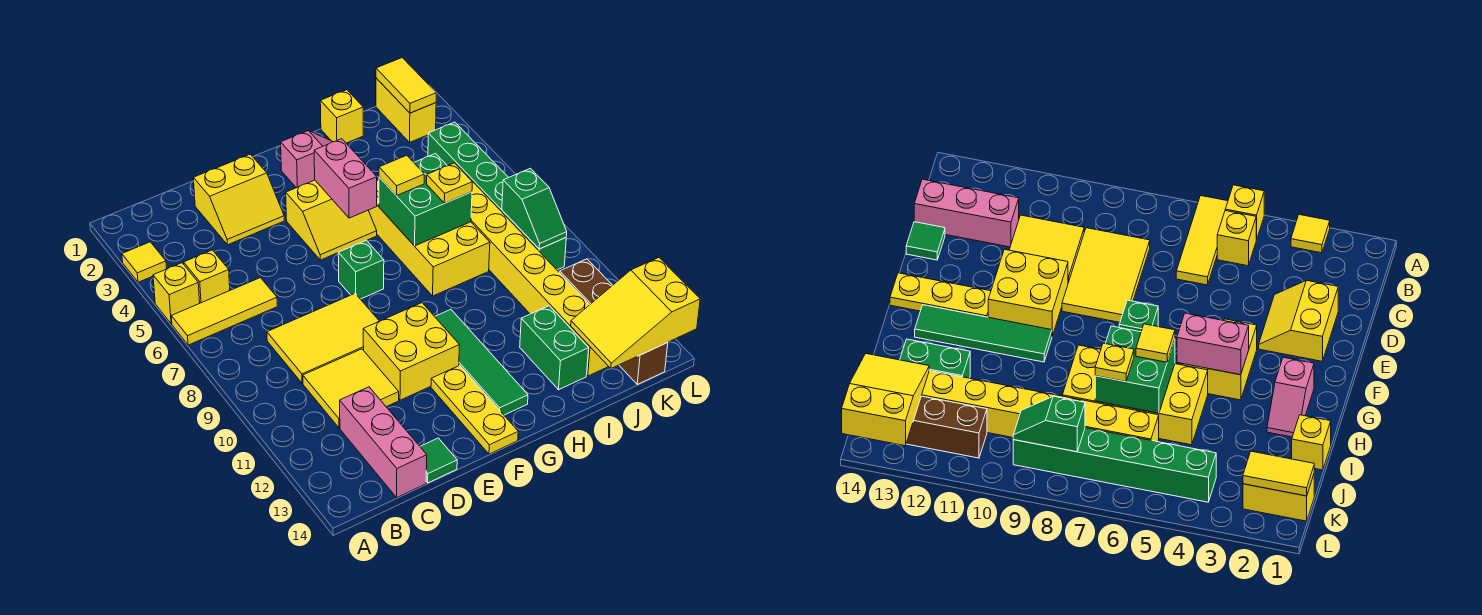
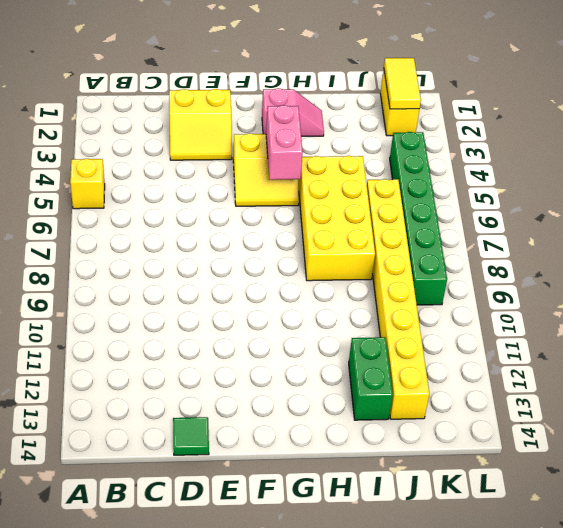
none -> yellow 1x1 tile [122,242,167,282]
none -> yellow 1x3 tile [171,278,277,345]
none -> yellow 1x1 brick [184,250,230,303]

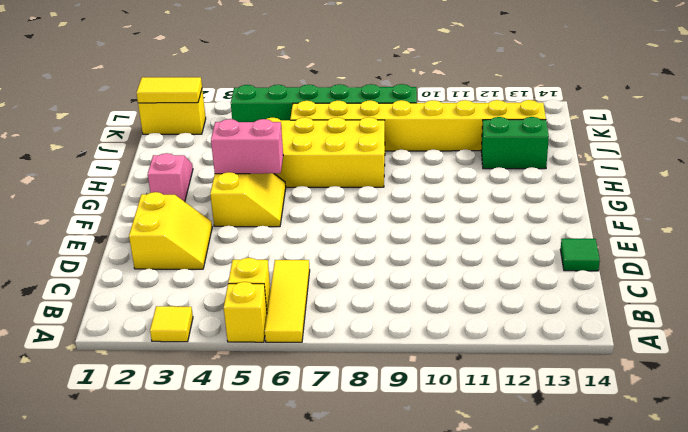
none -> yellow 2x3 tile [267,294,379,383]
none -> yellow 2x2 tile [303,349,399,428]
none -> pink 1x3 brick [340,387,427,497]

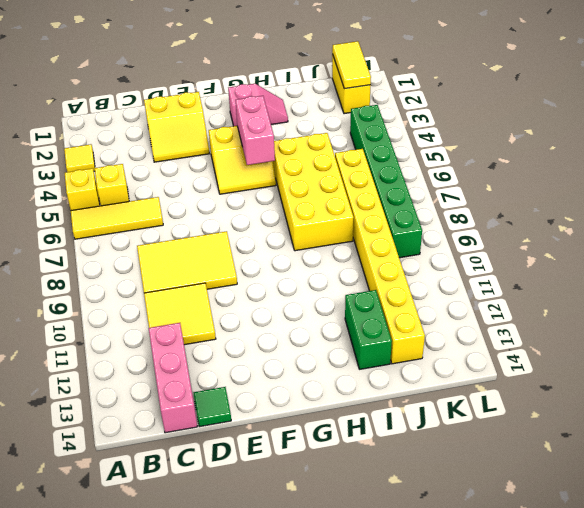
none -> yellow 2x2 brick [363,303,459,400]
none -> green 1x1 brick [338,240,384,299]
none -> yellow 1x3 plate [431,366,518,454]

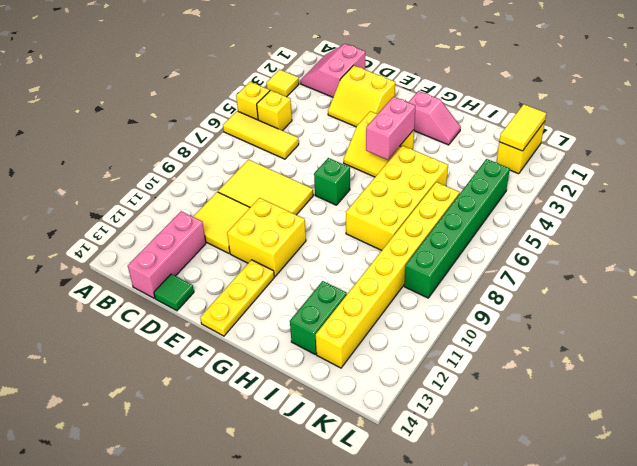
pink 2x2 slope [300,44,365,97] -> none
none -> green 1x4 tile [435,309,528,415]
none -> yellow 1x1 brick [320,90,363,143]
none -> brown 1x4 brick [560,259,668,384]

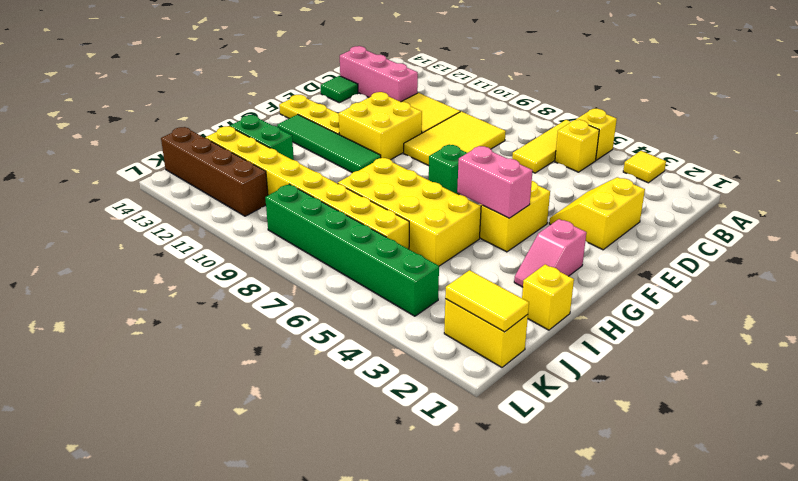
none -> green 2x2 brick [379,154,472,246]
none -> yellow 2x3 slope [571,258,700,369]
none -> green 1x2 slope [502,168,567,249]

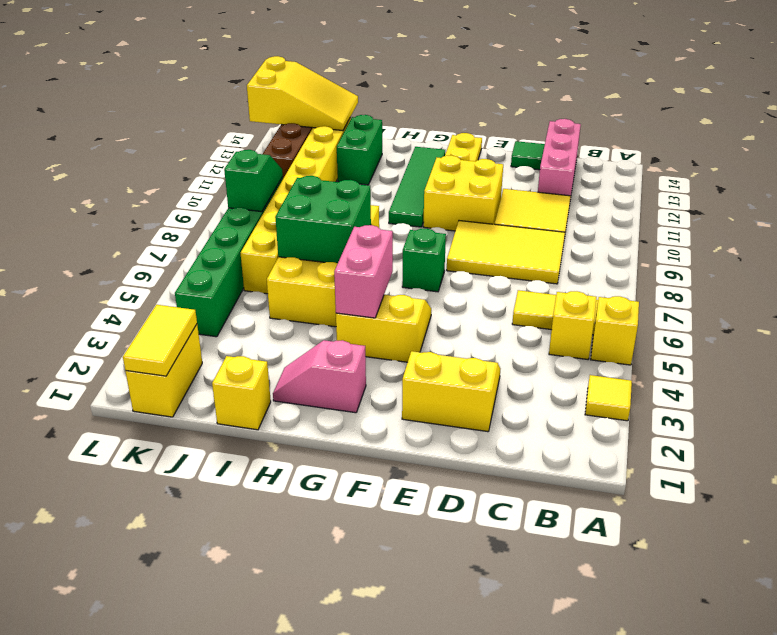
none -> yellow 1x1 tile [379,155,424,196]
none -> yellow 1x1 plate [427,163,472,203]

